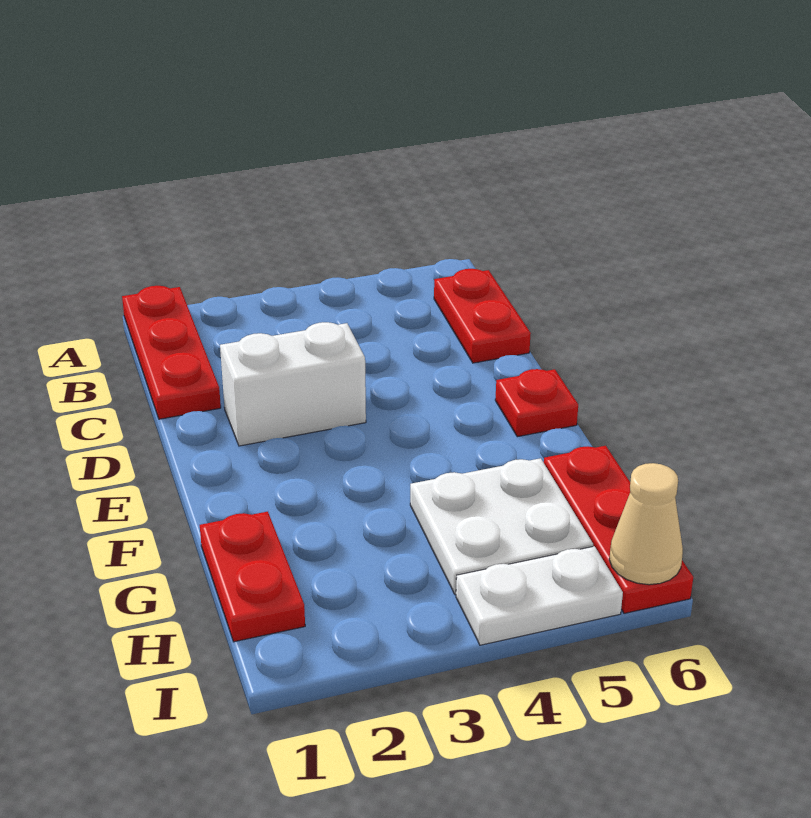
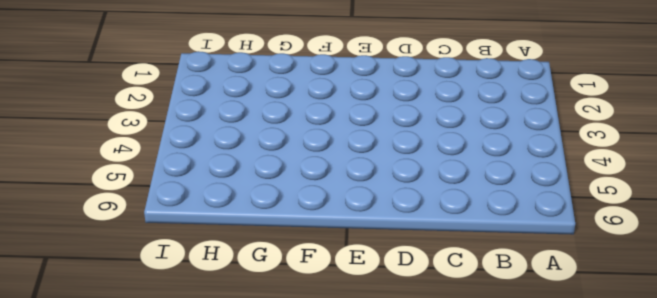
none -> red 1x3 plate [122,286,221,419]
none -> red 1x2 plate [434,269,531,363]

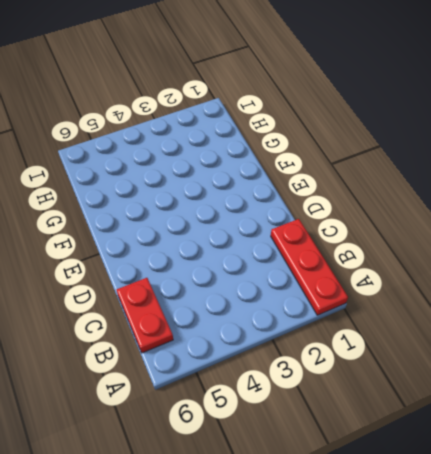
none -> white 1x2 brick [220,322,366,446]
none -> red 1x1 plate [495,369,578,437]

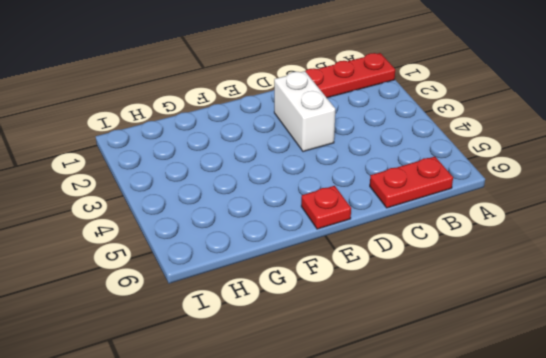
none -> red 1x2 plate [200,512,305,642]
none -> white 2x2 plate [410,458,593,595]

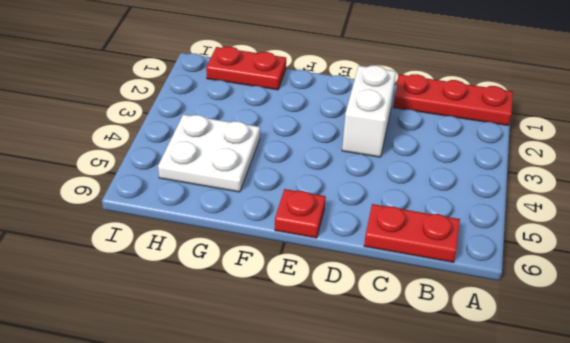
none -> red 1x3 plate [544,446,693,613]
none -> white 1x2 plate [456,546,623,645]

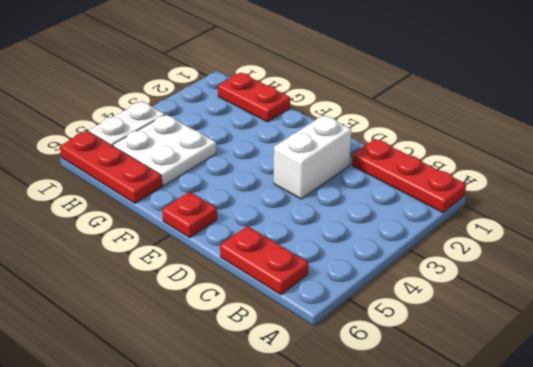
none -> tan 1x1 cone [609,463,683,585]

